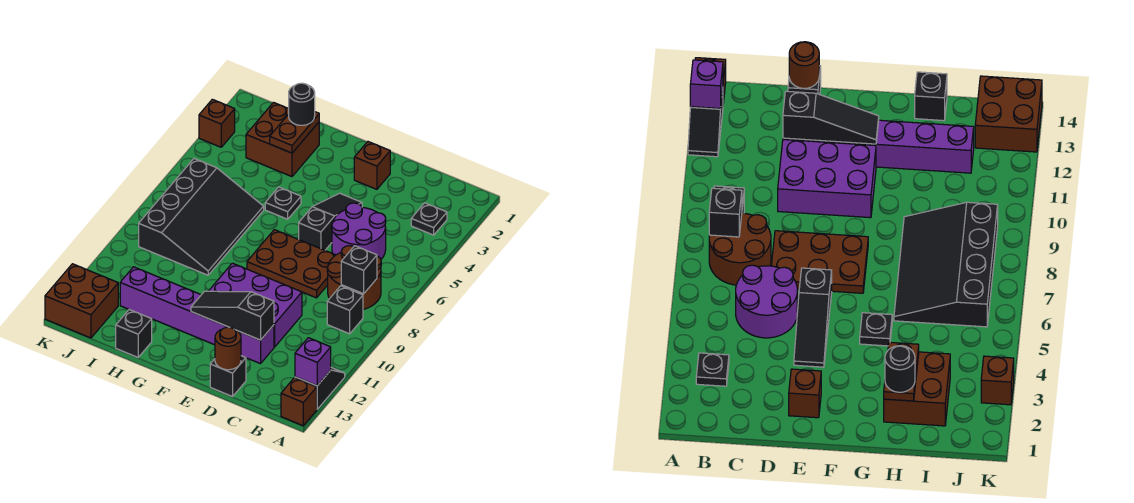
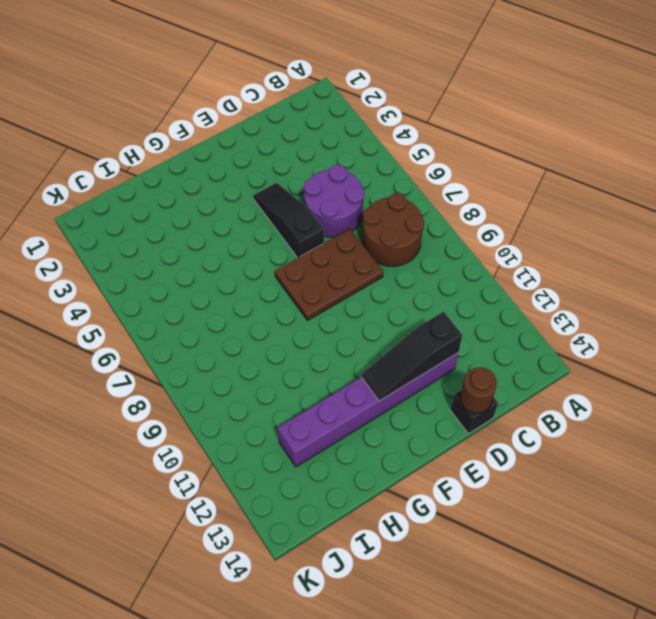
none -> black 1x2 slope [295,368,345,409]
none -> brown 1x1 brick [281,378,317,426]
none -> black 1x1 plate [411,203,447,235]

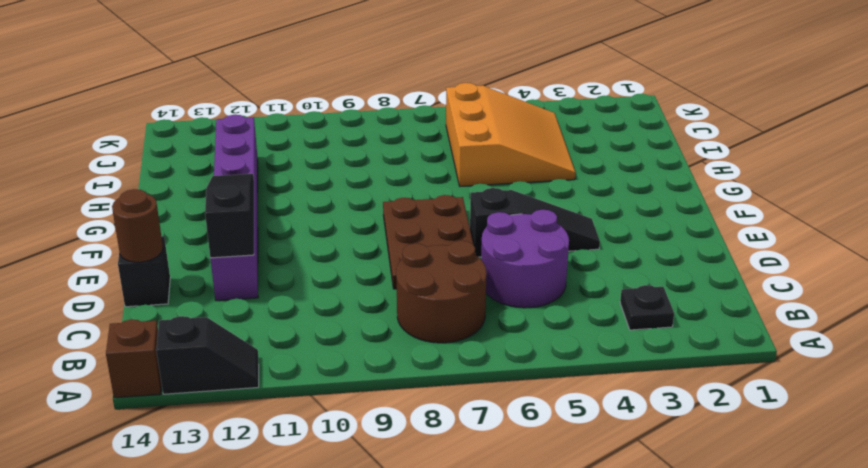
orange 3x3 slope [446,83,576,186] -> black 3x4 slope [139,159,264,275]
none -> black 1x1 brick [327,286,363,334]
none -> purple 2x3 brick [209,263,302,347]
none -> brown 1x1 brick [354,142,390,189]

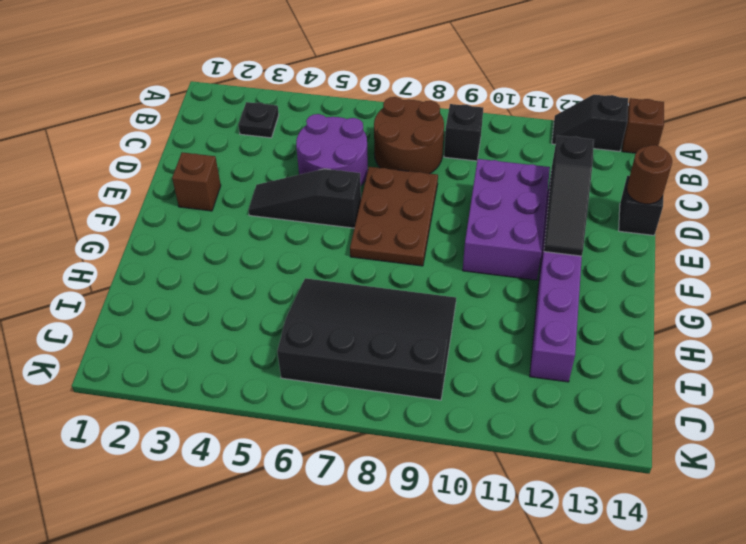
none -> black 1x1 plate [265,187,301,219]
none -> brown 2x2 brick [246,103,319,177]
none -> black 1x1 brick [116,310,152,357]

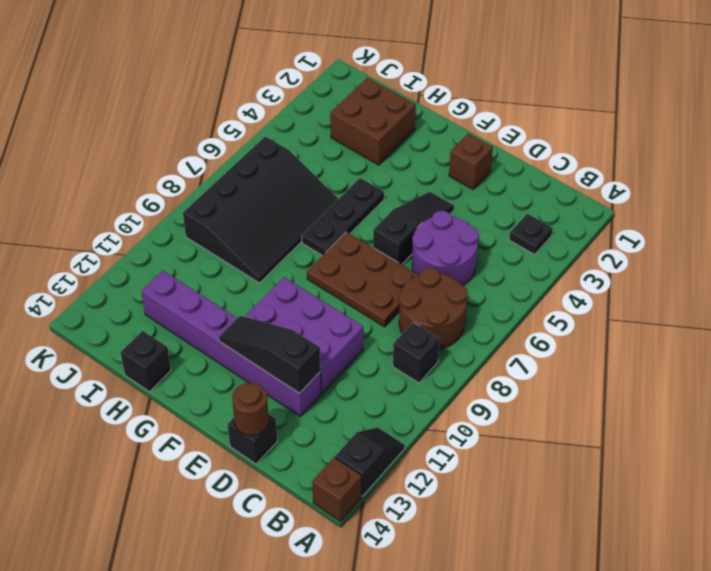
black 1x3 plate [302,178,384,256] -> black 1x1 plate [265,187,301,219]
none -> brown 2x2 brick [45,264,118,338]
none -> brown 1x1 brick [199,99,235,147]
none -> purple 1x1 brick [295,338,331,386]

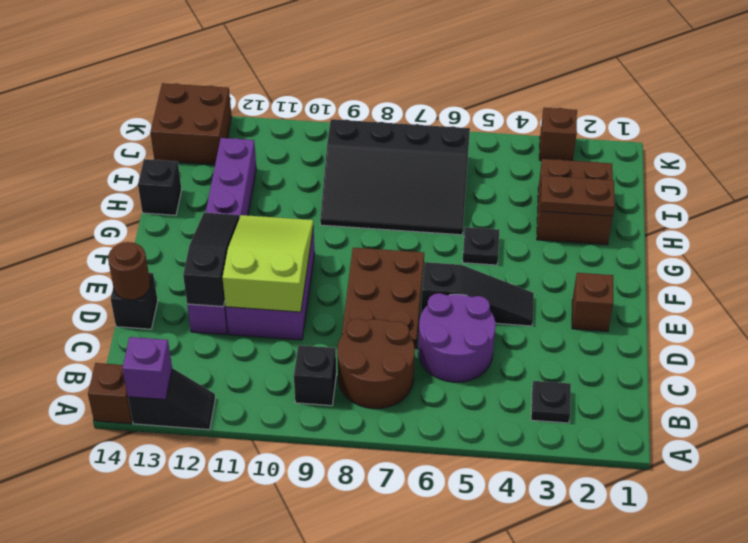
lime 2x3 slope [223,215,313,312] -> none
none -> black 1x1 brick [341,246,377,294]
none -> black 1x1 round brick [289,83,315,125]

